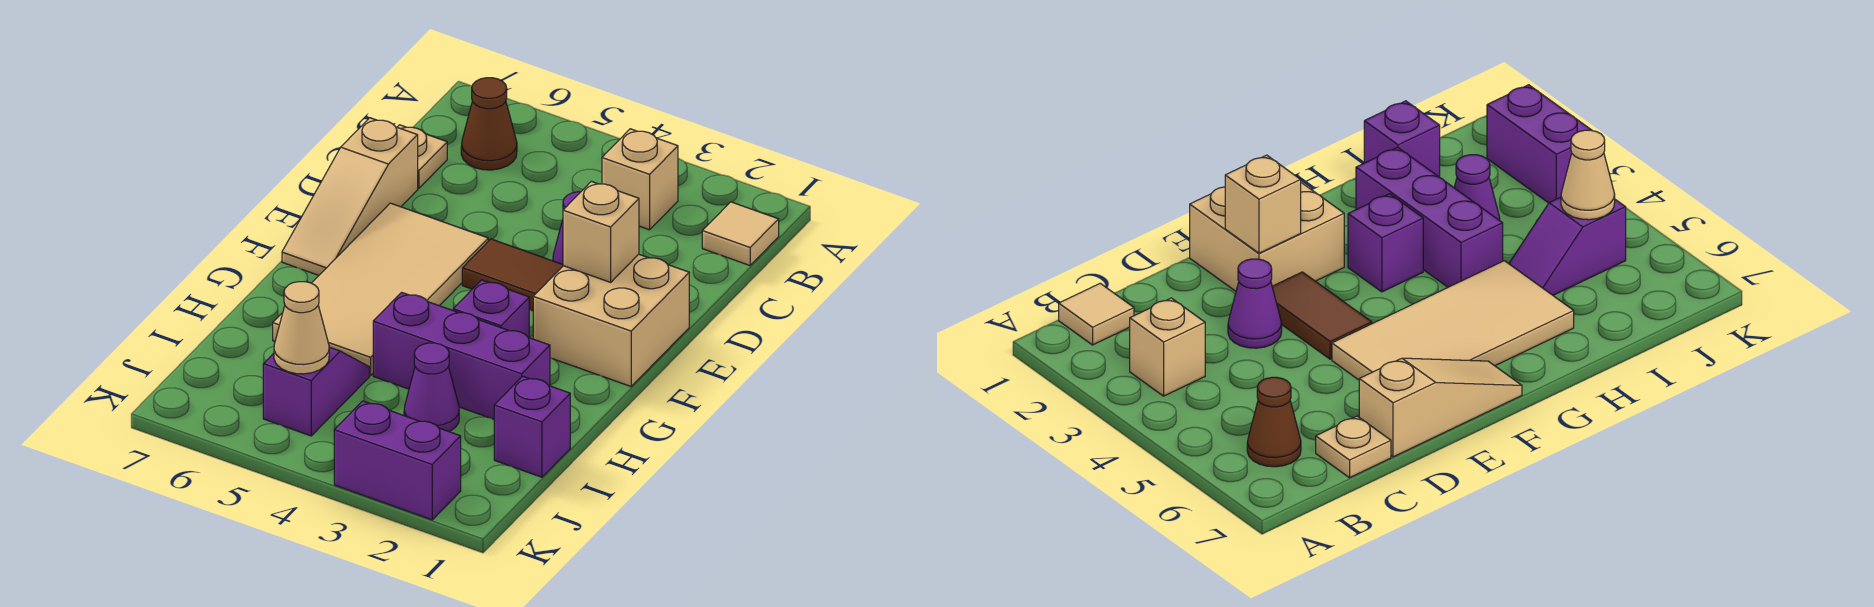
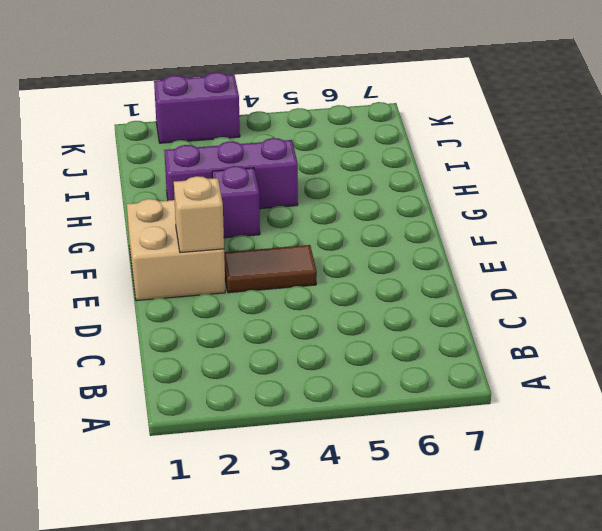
none -> tan 1x1 tile [702,202,779,265]
none -> tan 1x1 brick [602,129,678,230]
none -> brown 1x1 cone [461,78,517,170]

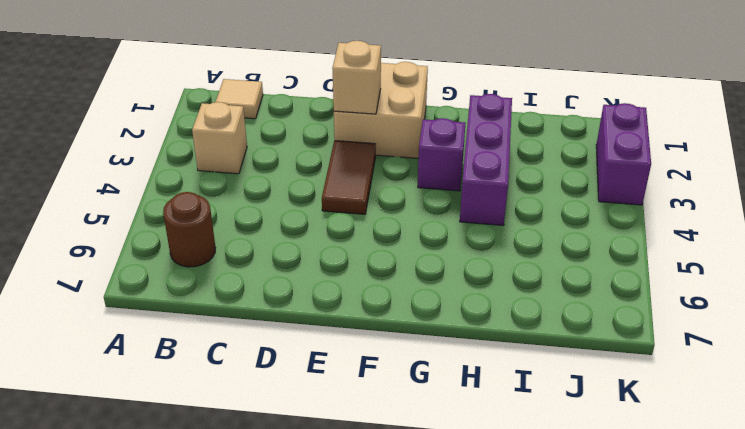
brown 1x1 round brick [163,192,216,267] -> brown 1x1 cone [461,78,517,170]
none -> tan 1x1 plate [397,125,447,188]
none -> purple 1x1 cone [1228,259,1282,348]
none -> tan 1x3 slope [282,118,418,275]

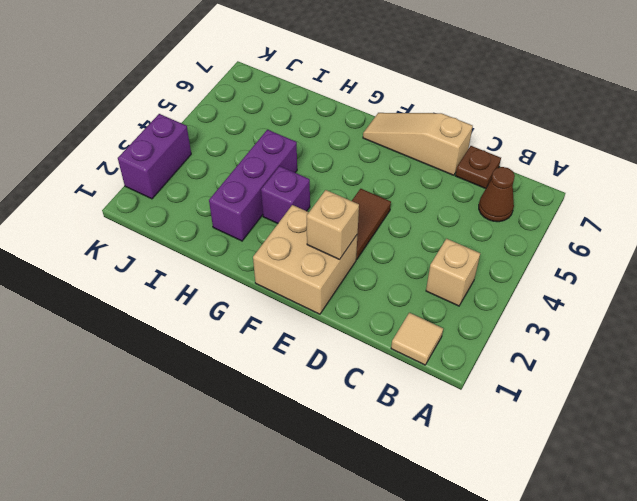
brown 1x1 plate [455,146,501,189] -> tan 1x1 plate [397,125,447,188]
none -> purple 1x1 cone [1228,259,1282,348]
none -> tan 2x4 tile [273,203,488,375]
none -> purple 1x1 brick [494,376,570,477]

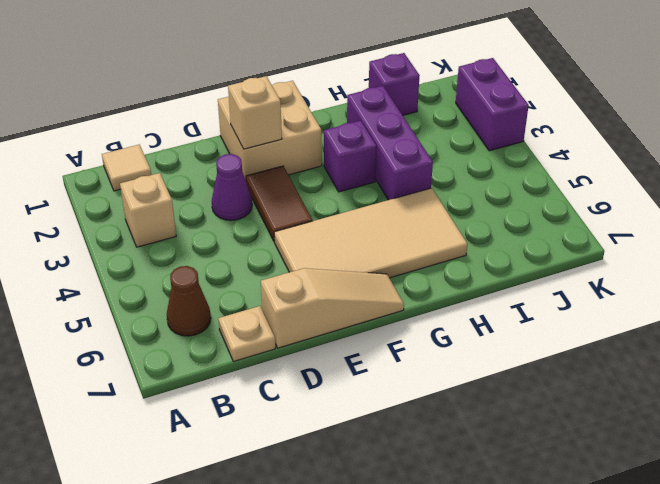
none -> purple 1x1 cone [404,343,459,432]
none -> purple 1x2 slope [263,347,369,436]
none -> tan 1x1 cone [274,282,329,374]

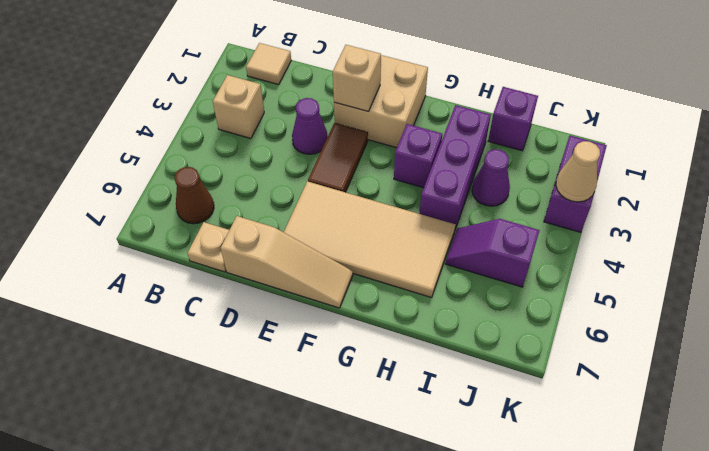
tan 1x1 cone [556,141,600,202] -> tan 1x1 cone moved to [274,282,329,374]

